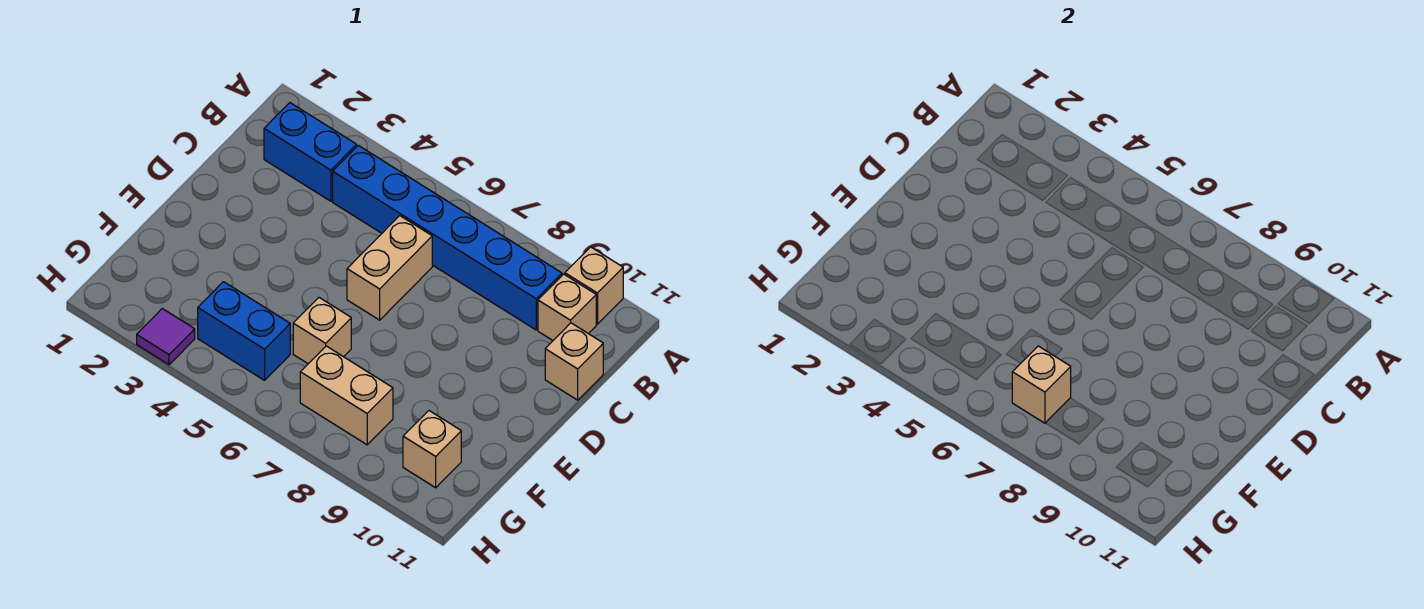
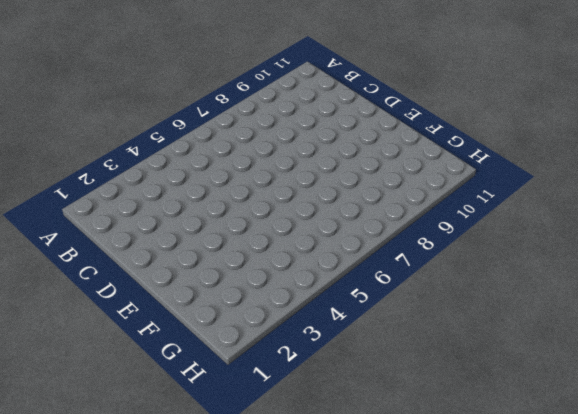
none -> tan 1x1 brick [565,247,623,324]
none -> blue 1x2 brick [264,103,357,201]
none -> blue 1x6 brick [333,145,562,330]

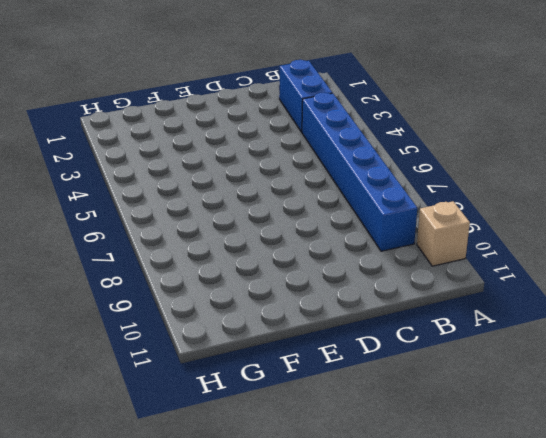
none -> tan 1x1 brick [538,274,596,340]
none -> tan 1x2 brick [347,216,432,320]
none -> tan 1x1 brick [545,323,603,400]

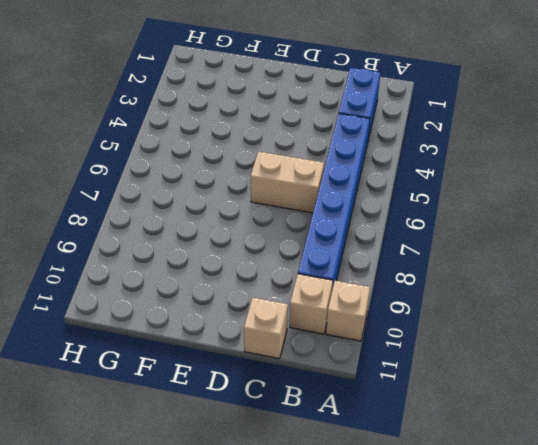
none -> tan 1x1 brick [293,298,351,364]
none -> blue 1x2 brick [198,282,290,380]
none -> tan 1x2 brick [300,346,393,445]

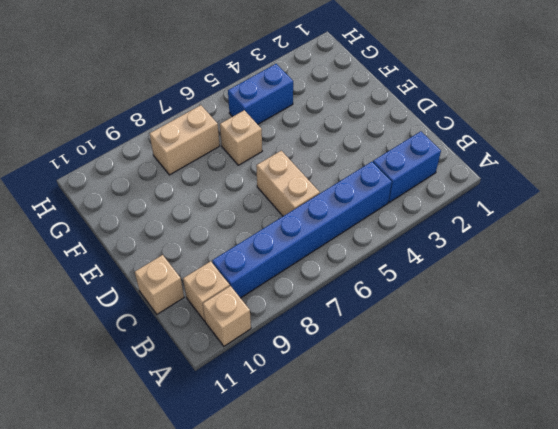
none -> tan 1x1 brick [403,411,461,488]
none -> purple 1x1 tile [137,309,195,365]
none -> tan 1x1 brick [1012,346,1071,423]

